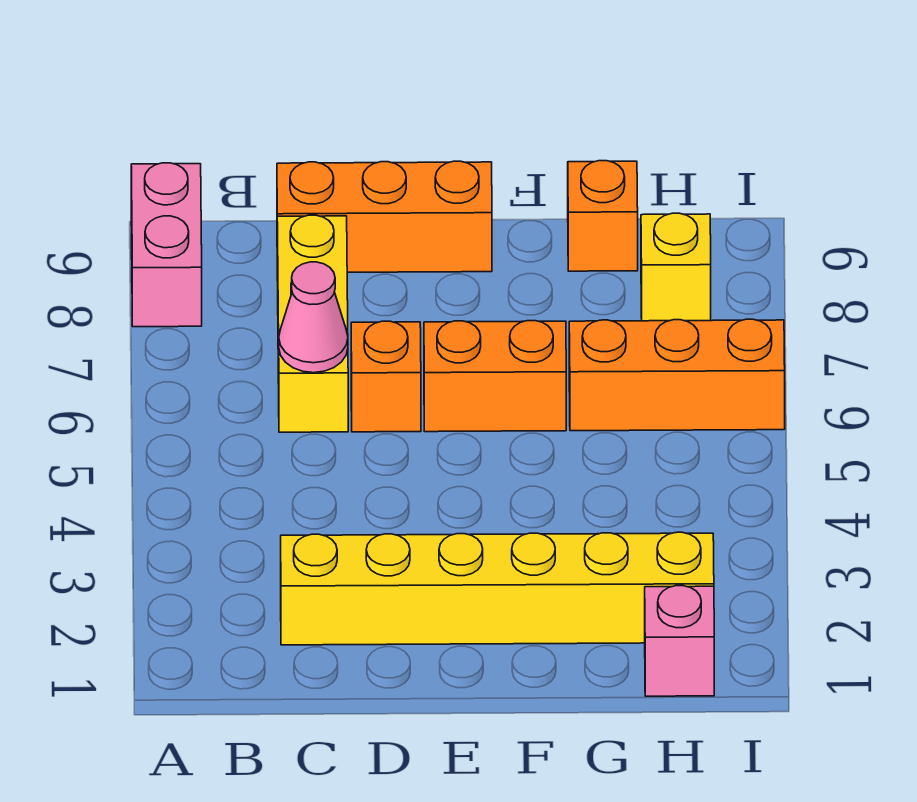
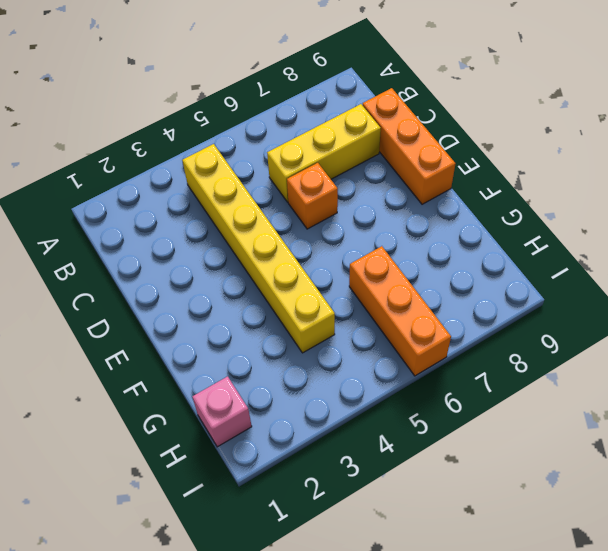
yellow 1x6 brick [182,144,335,353] -> yellow 1x6 brick moved to [281,532,714,645]
none -> pink 1x2 brick [131,163,202,327]
none -> orange 1x2 brick [424,321,566,432]

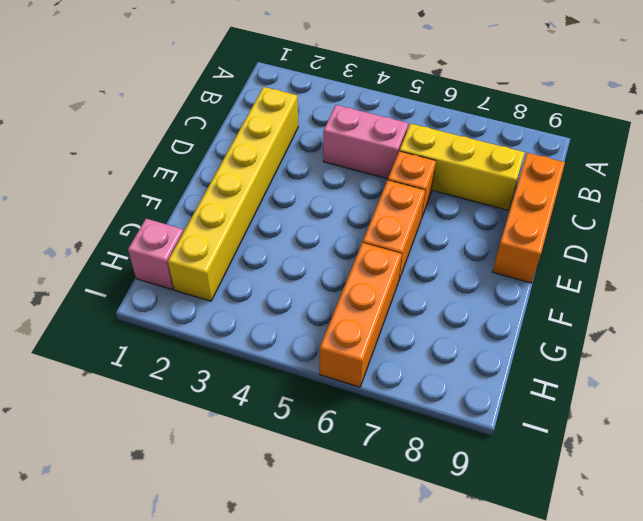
pink 1x2 brick [323,105,408,179] -> pink 1x2 brick moved to [131,163,202,327]
none -> orange 1x1 brick [568,161,638,271]
none -> yellow 1x1 brick [641,213,711,321]

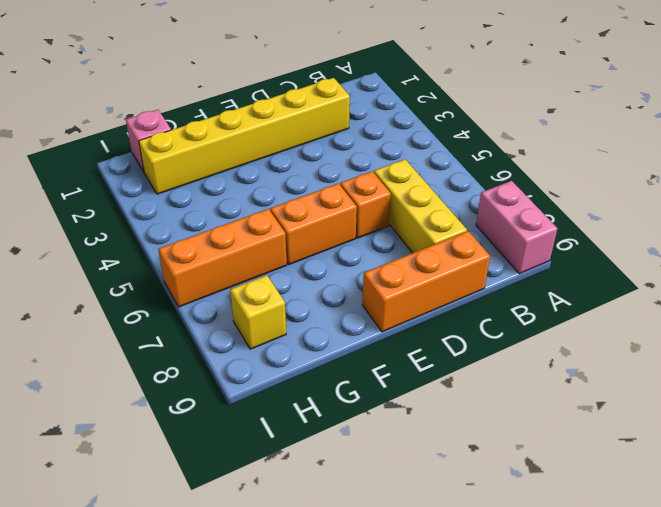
none -> orange 1x1 brick [568,161,638,271]
none -> pink 1x1 cone [279,262,348,373]

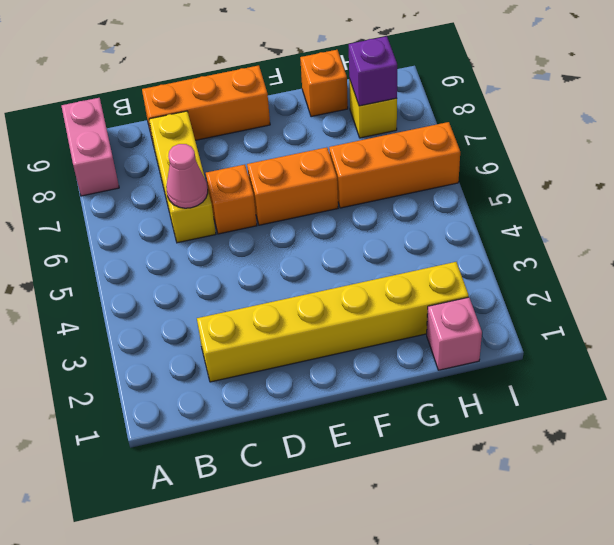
purple 1x1 brick [349,36,397,106] -> none

